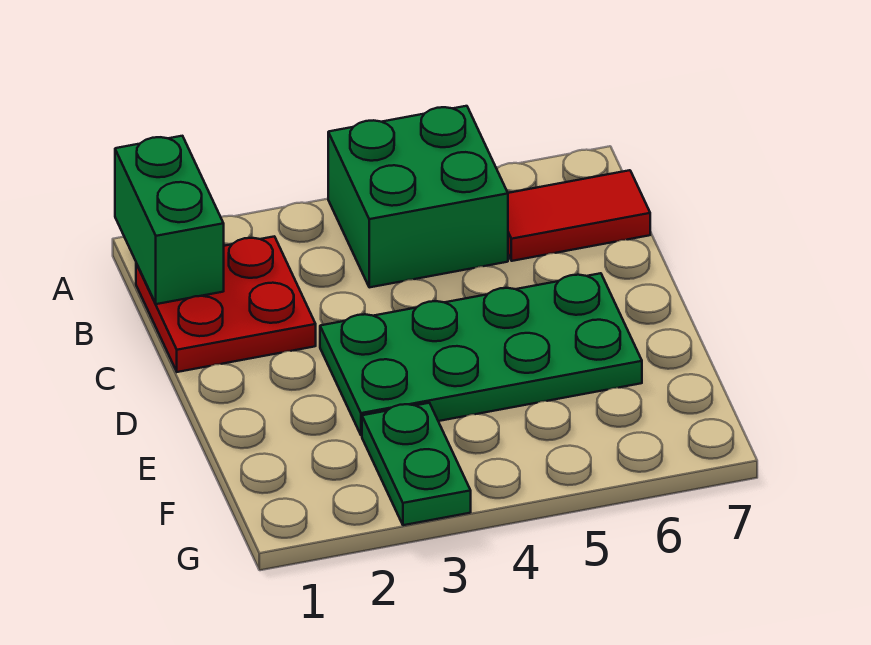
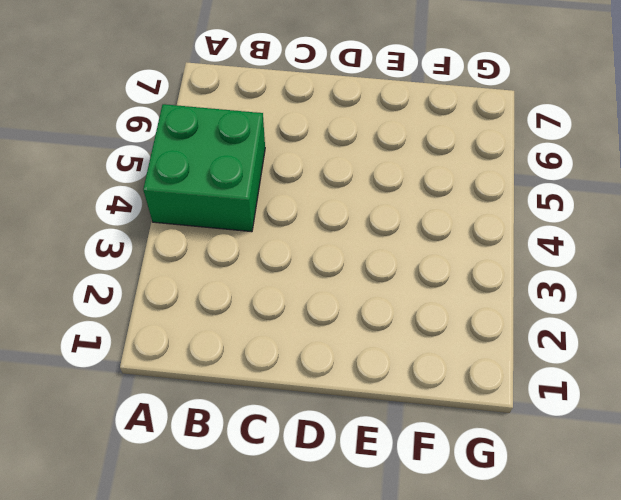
none -> red 2x2 plate [136,236,316,372]
none -> red 1x2 tile [508,170,650,261]

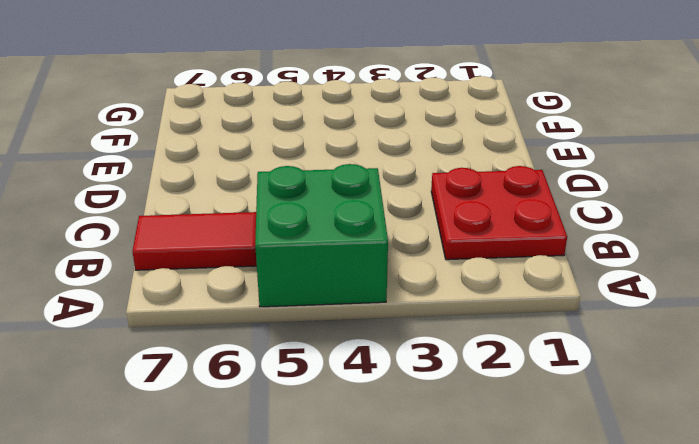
none -> green 2x4 plate [320,273,642,435]
none -> green 1x2 plate [362,403,471,525]

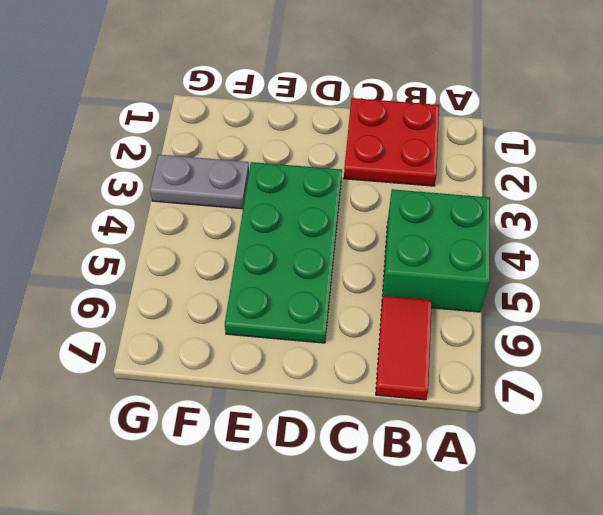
grey 1x2 plate [150,155,249,209] -> green 1x2 plate [362,403,471,525]
none -> green 1x2 brick [115,136,224,304]

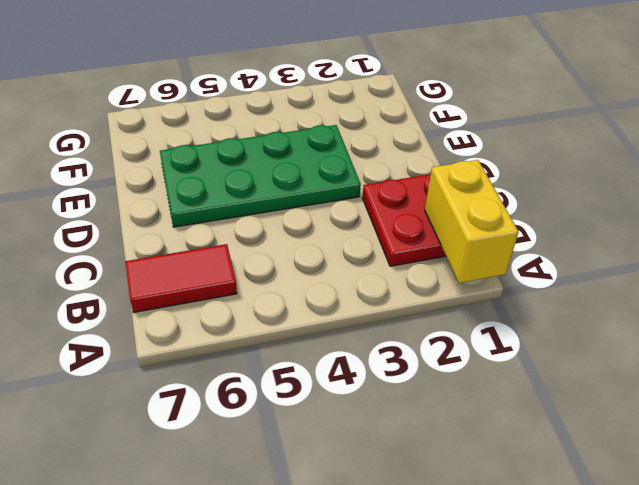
yellow 1x2 brick [425,160,519,283] -> green 1x2 brick [115,136,224,304]
none -> green 2x2 brick [328,106,508,287]
none -> green 1x2 plate [362,403,471,525]

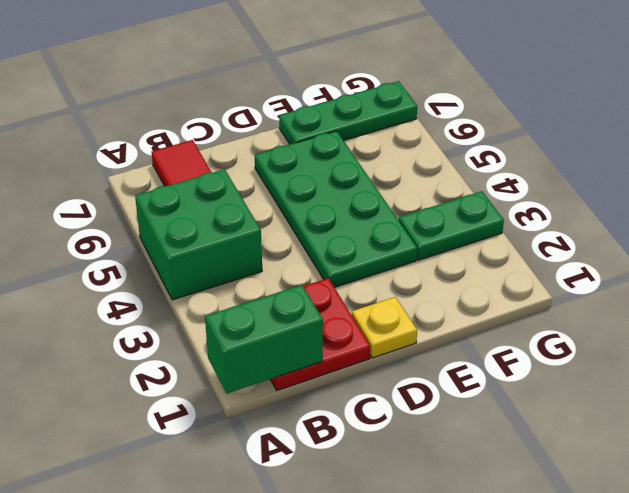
yellow 1x1 plate [352,297,417,358] -> none
green 1x3 plate [279,81,417,144] -> none

